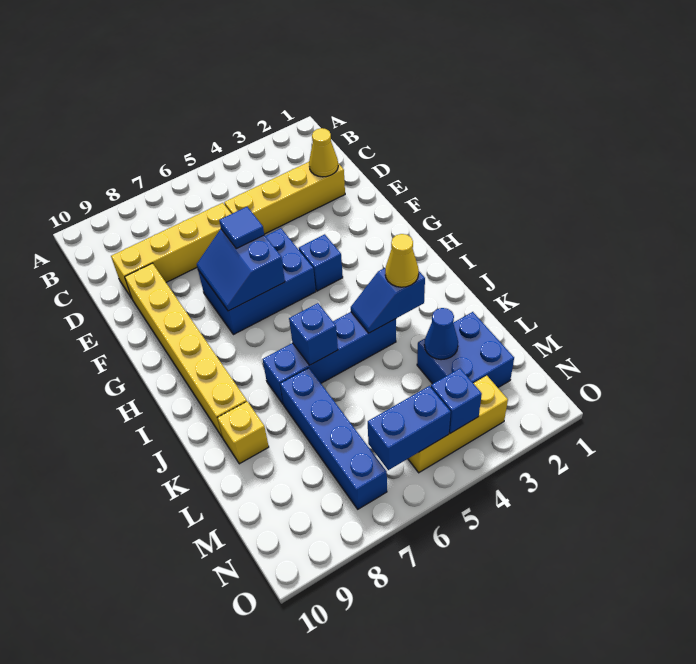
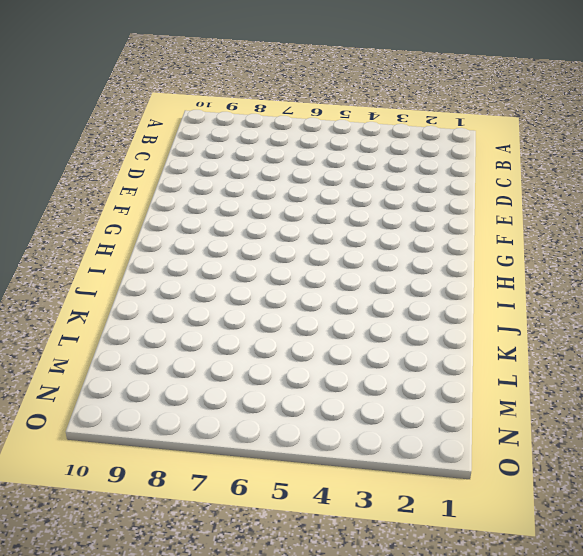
none -> yellow 1x4 brick [224,162,345,234]
none -> yellow 1x4 brick [111,203,231,298]
none -> yellow 1x6 brick [125,263,247,438]

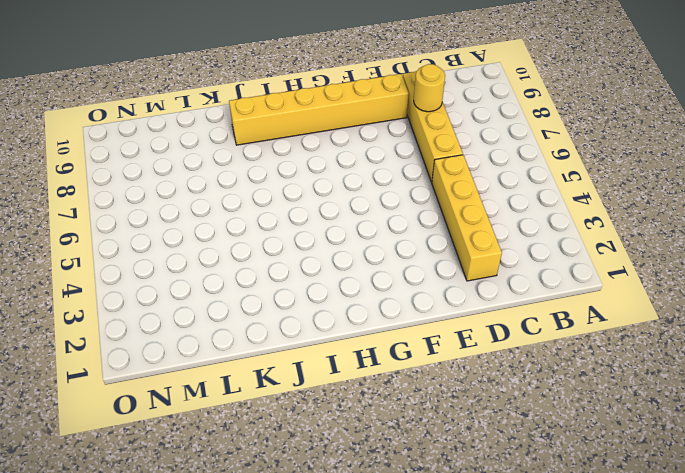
yellow 1x1 round brick [414,64,445,112] -> none
none -> blue 2x3 brick [198,228,316,335]
none -> blue 1x1 brick [299,234,343,291]
none -> blue 1x4 brick [263,312,396,404]

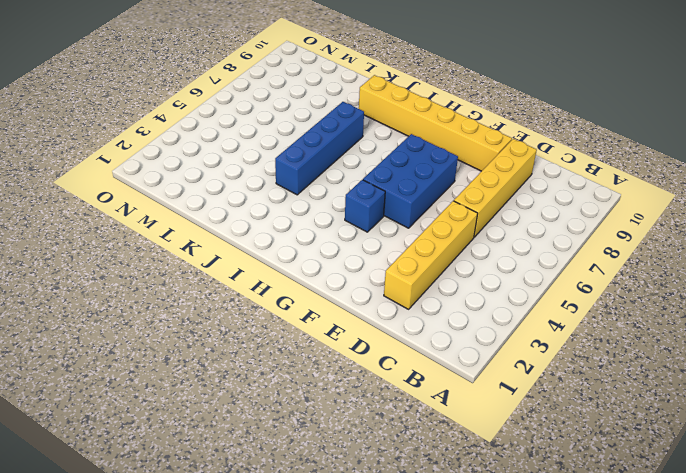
none -> blue 1x4 brick [280,368,387,509]
none -> yellow 1x1 brick [218,401,269,464]
none -> blue 2x2 brick [417,312,514,387]

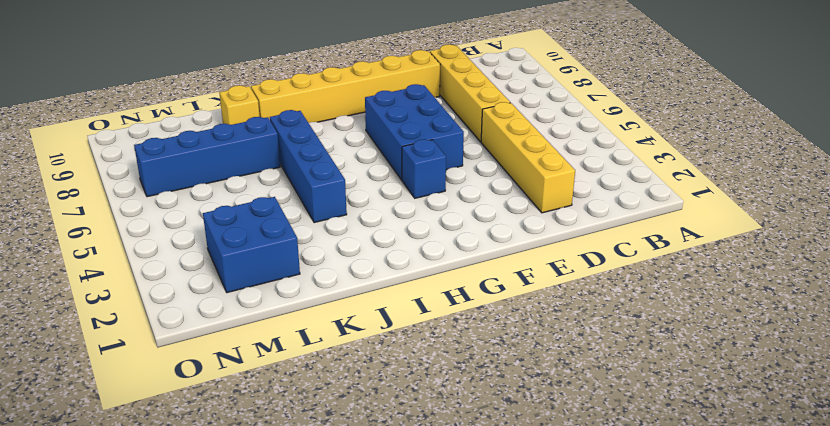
none -> yellow 1x3 brick [408,376,508,473]
none -> yellow 1x1 cone [309,128,338,177]
none -> blue 2x2 slope [197,229,285,311]

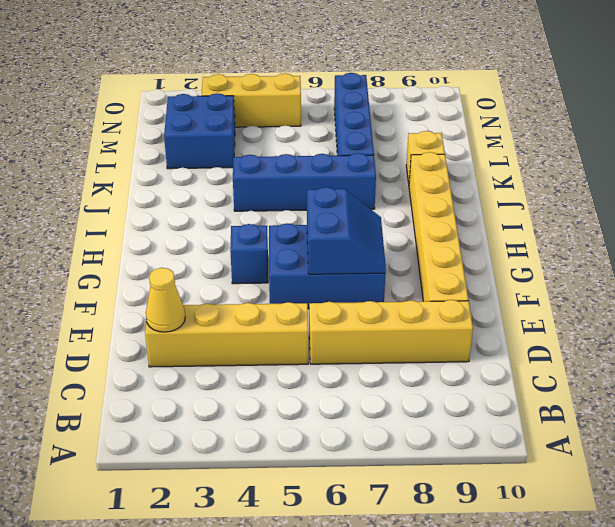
none -> blue 1x2 slope [351,268,425,333]
none -> blue 1x1 brick [289,303,338,365]
none -> blue 1x1 cone [424,308,458,360]

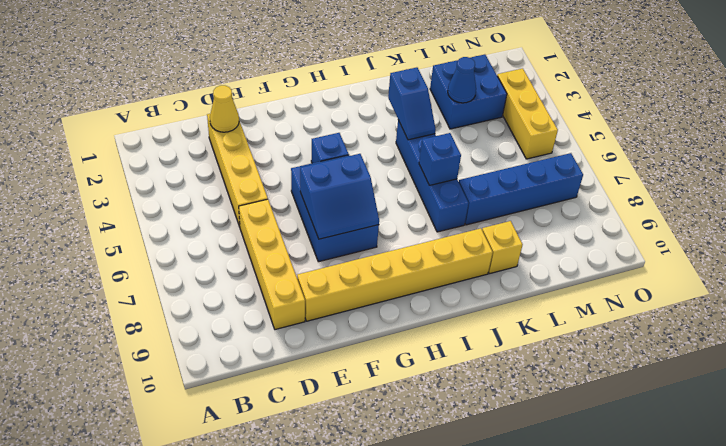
none -> blue 1x1 brick [431,369,482,433]
none -> blue 1x2 brick [368,386,451,470]
none -> blue 1x1 tile [219,207,264,249]

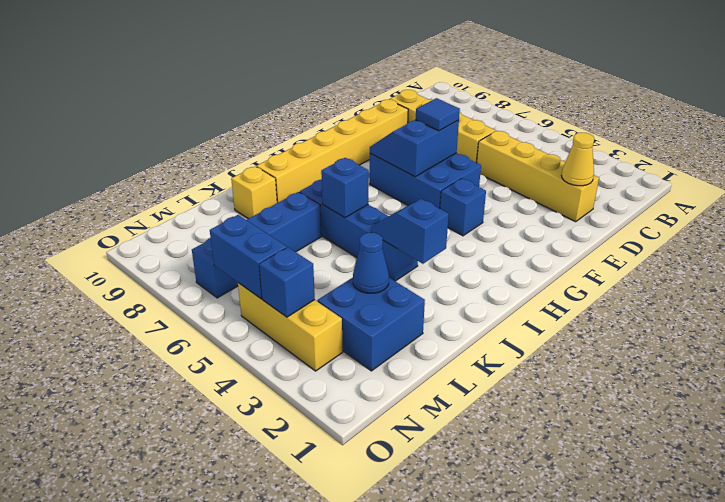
none -> yellow 1x1 cone [385,234,419,287]

